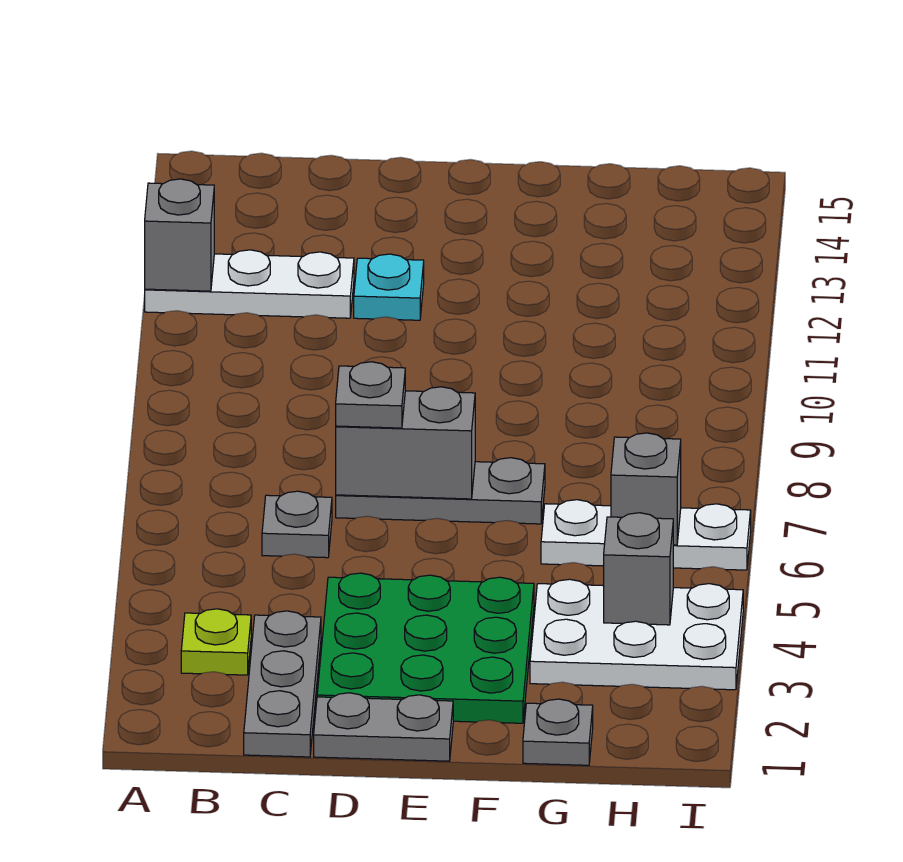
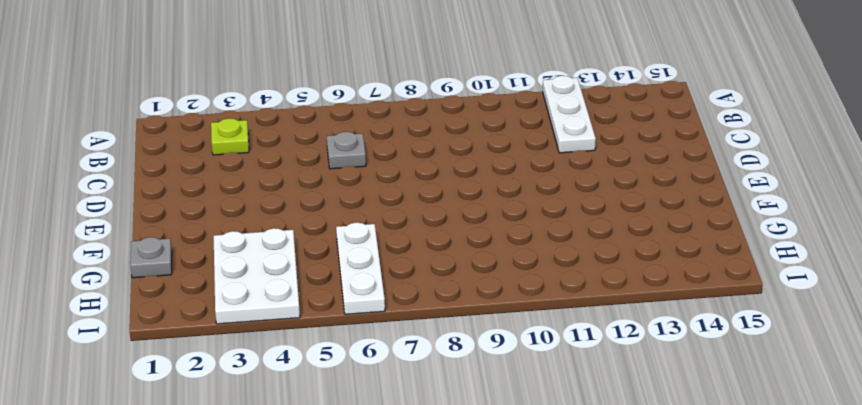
none -> grey 1x3 plate [244,611,321,757]
none -> grey 1x2 plate [314,693,453,761]
none -> green 3x3 plate [317,573,534,723]

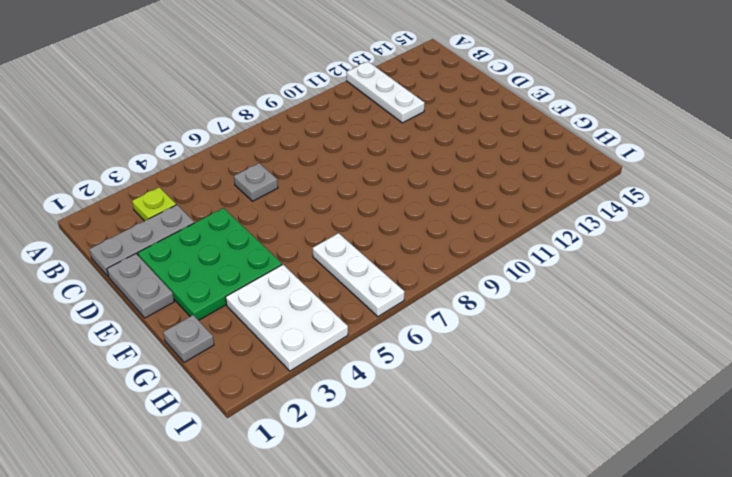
none -> grey 1x3 plate [336,458,545,524]
none -> cyan 1x1 plate [354,254,424,320]
none -> grey 1x1 brick [145,179,214,291]

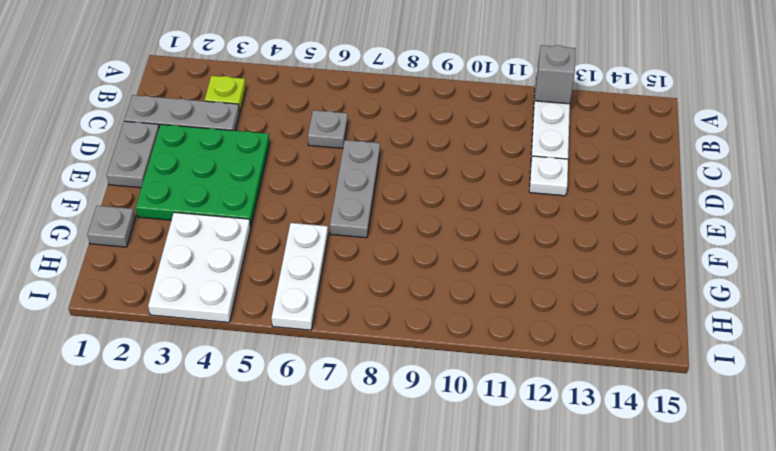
white 1x1 plate [529,156,568,196] -> cyan 1x1 plate [354,254,424,320]
none -> grey 1x2 brick [336,387,475,499]
none -> grey 1x1 brick [604,513,673,625]
none -> grey 1x1 brick [611,433,681,545]

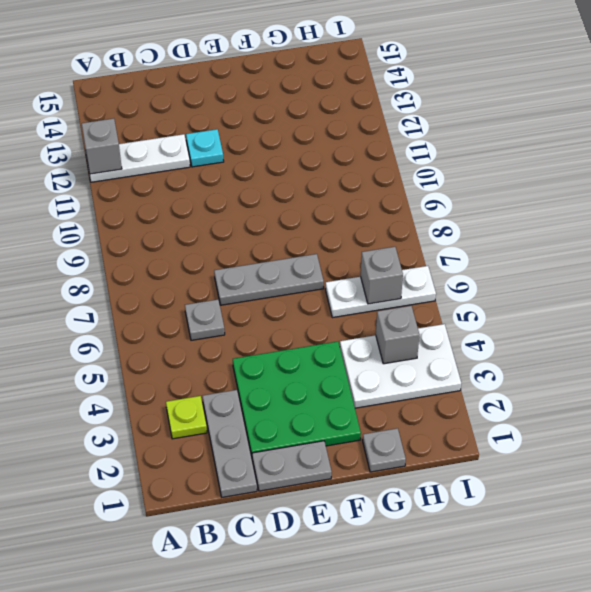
none -> grey 1x2 brick [336,387,475,499]
none -> grey 1x1 plate [336,362,405,428]

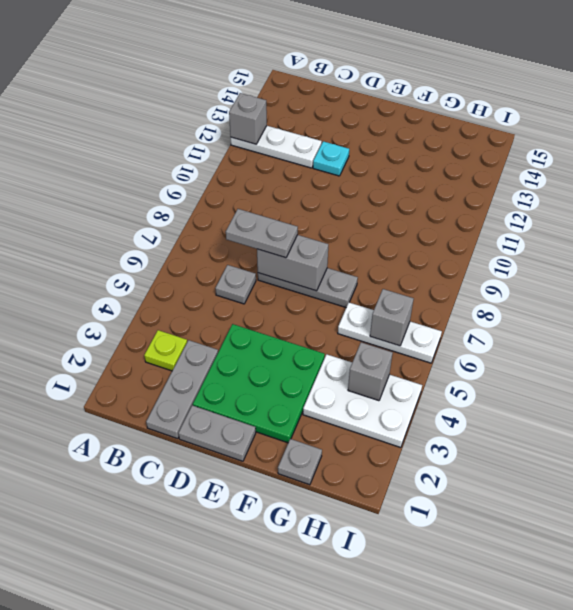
grey 1x2 plate [226,209,298,258] -> grey 1x1 plate [336,362,405,428]

